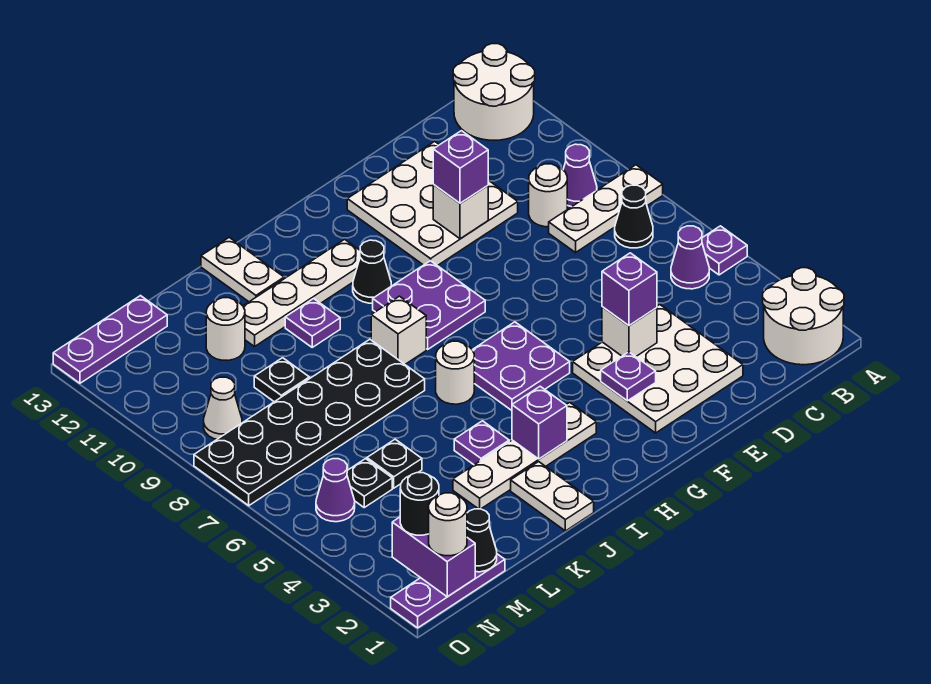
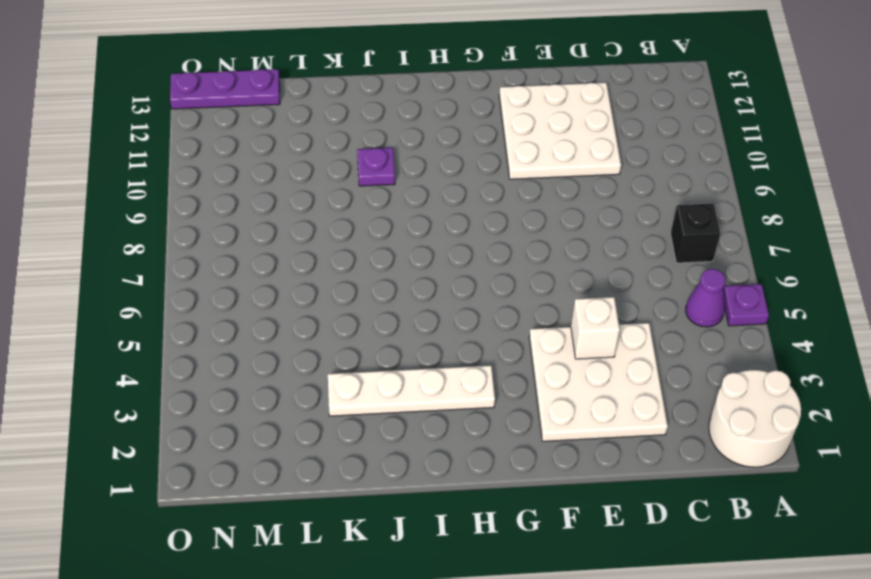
black 1x1 brick [671,204,720,263] -> black 1x1 cone [615,185,653,248]
none -> white 1x3 plate [549,165,663,253]
none -> white 2x2 round brick [453,44,535,140]
none -> purple 1x1 cone [563,144,597,207]
none -> white 1x1 round brick [529,164,567,227]

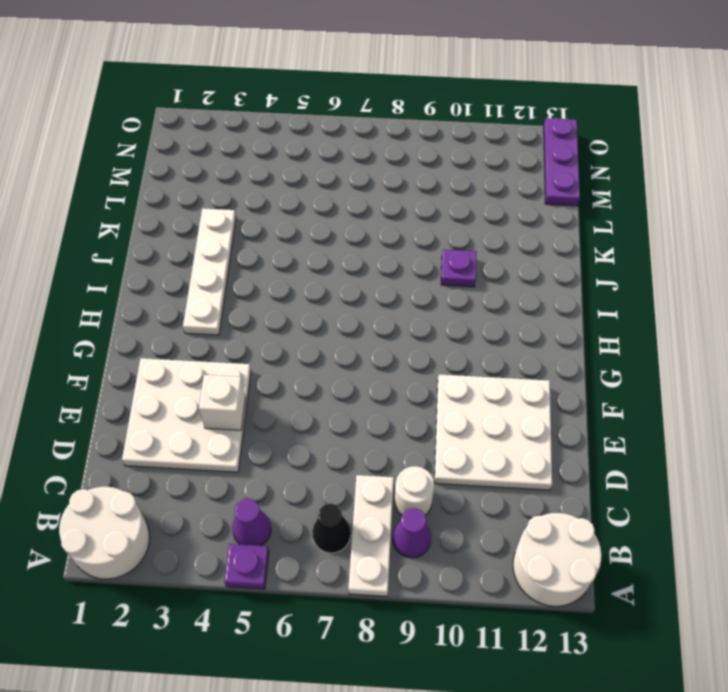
none -> purple 2x2 plate [473,322,570,410]
none -> purple 2x2 plate [373,261,485,349]
none -> black 1x1 cone [353,240,391,303]
none -> white 1x4 plate [243,239,360,347]

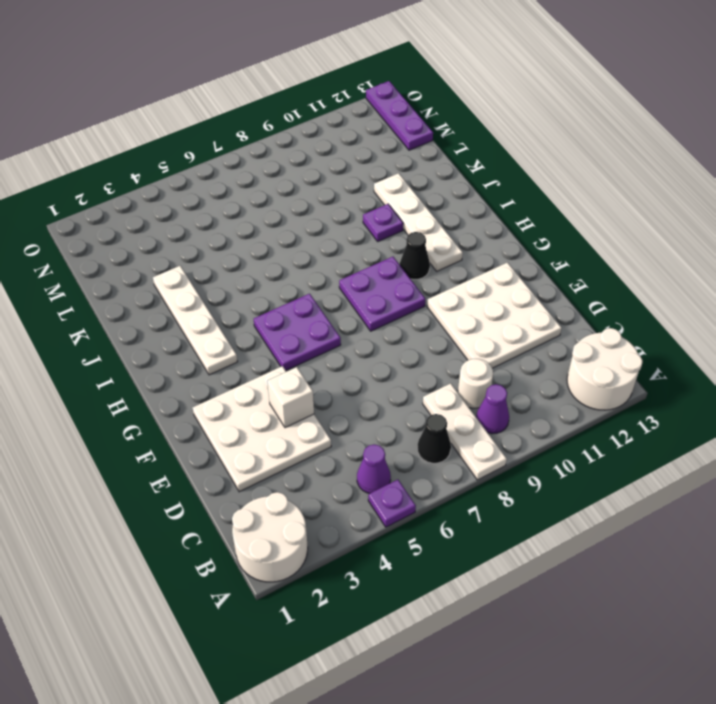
none -> white 1x1 round brick [436,341,474,404]
none -> white 1x1 brick [371,296,426,364]
none -> white 1x2 plate [511,462,594,531]
none -> purple 1x1 plate [454,421,509,465]

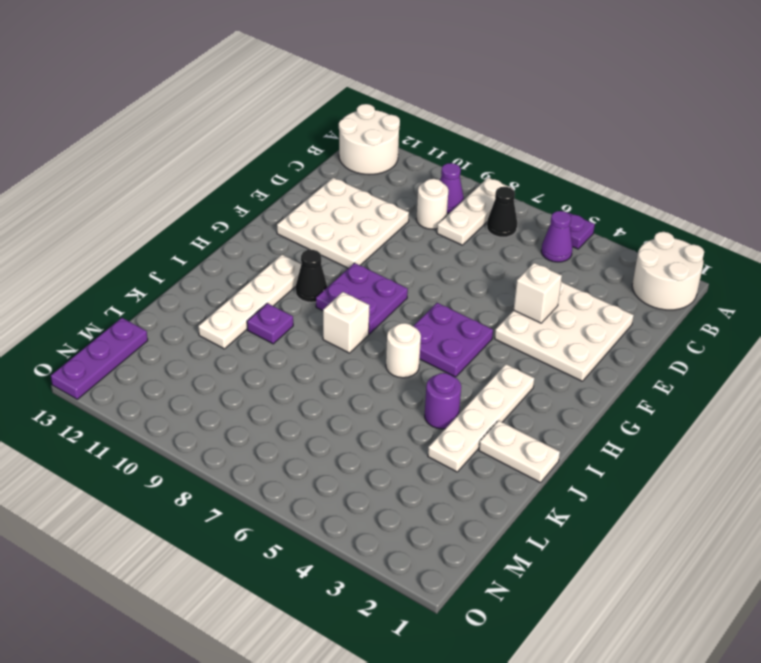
purple 1x1 round brick [425,373,461,429] -> purple 1x1 plate [454,421,509,465]
none -> black 2x6 plate [194,339,425,506]
none -> white 1x2 plate [201,237,284,302]
none -> black 1x1 plate [367,439,422,488]
none -> black 1x1 plate [254,358,309,402]

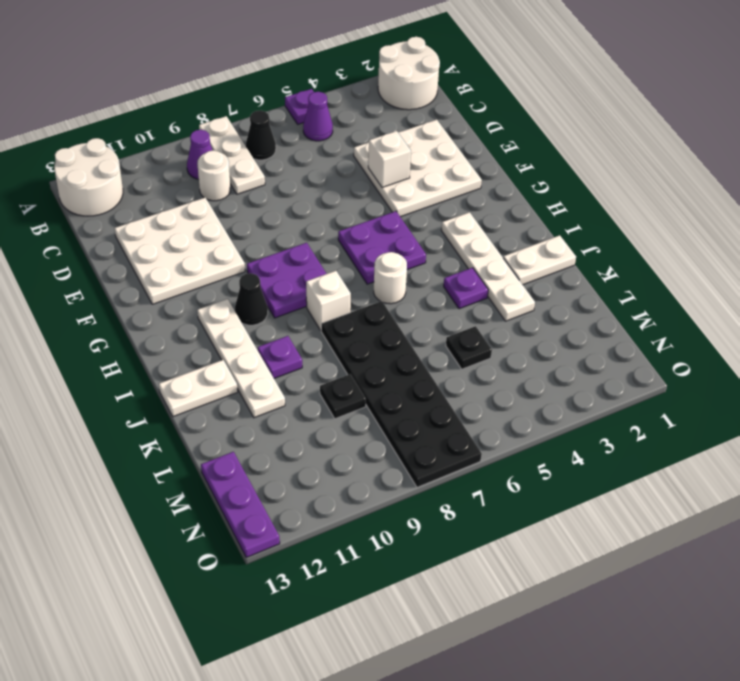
none -> white 1x1 round brick [206,298,245,360]
none -> purple 1x3 plate [391,554,505,628]
none -> black 1x1 plate [347,459,392,507]
none -> purple 1x1 cone [316,459,355,522]

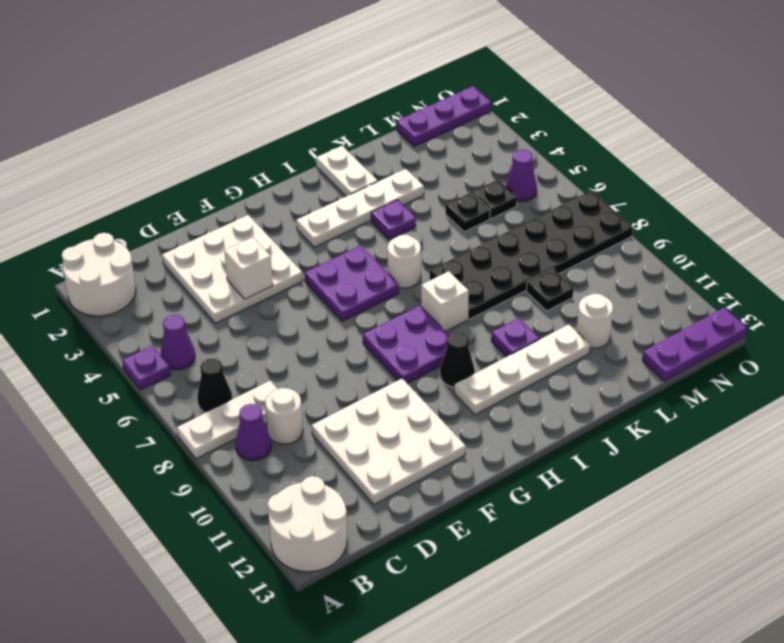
none -> white 1x2 plate [201,237,284,302]
none -> white 1x1 cone [204,377,242,439]
none -> white 1x1 brick [433,185,488,239]
none -> purple 1x1 plate [601,352,656,401]

